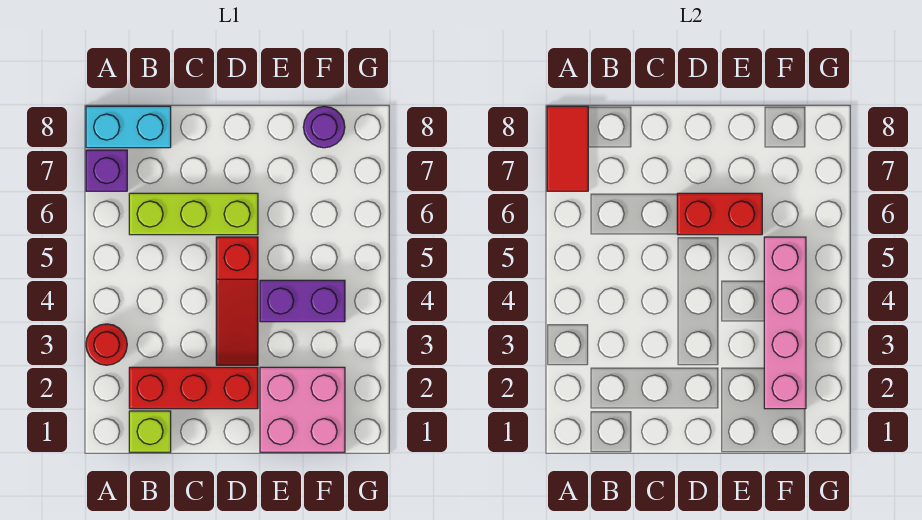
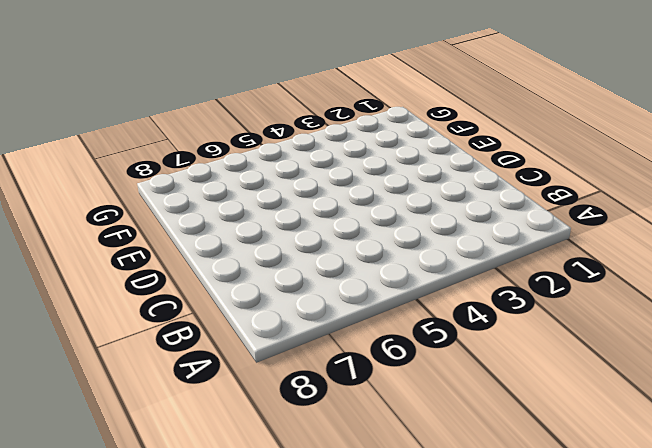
none -> red 1x1 round brick [86,324,127,365]
none -> purple 1x1 brick [86,150,127,191]
none -> cyan 1x2 brick [86,106,171,148]

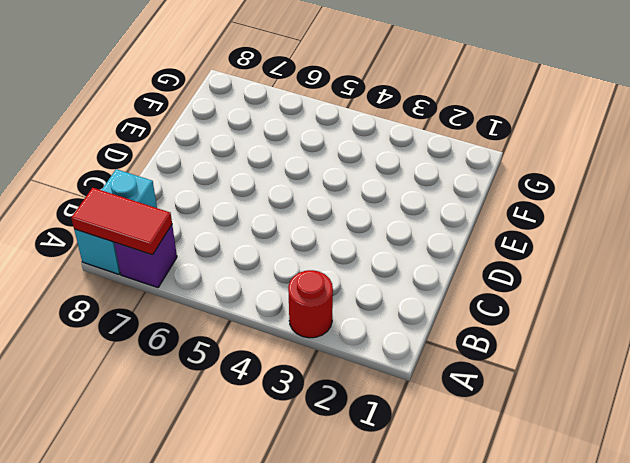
none -> lime 1x1 brick [129,411,171,452]
none -> red 1x3 brick [129,367,258,409]
none -> lime 1x3 brick [129,193,258,235]

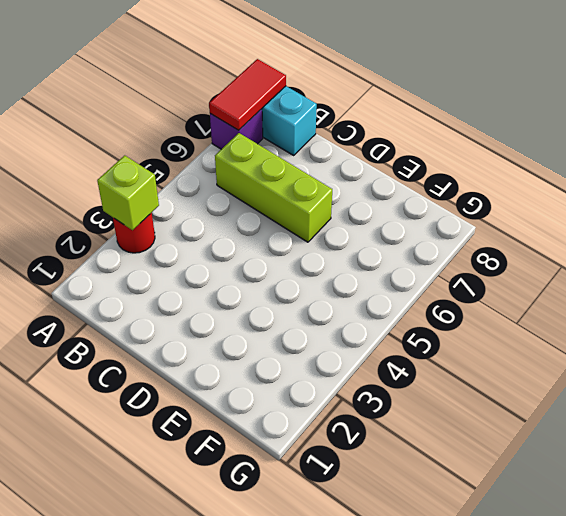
lime 1x1 brick [97,155,159,230] -> lime 1x1 brick moved to [129,411,171,452]
none -> red 1x3 brick [129,367,258,409]
none -> red 1x3 slope [216,237,258,365]
none -> pink 2x2 brick [260,367,345,452]

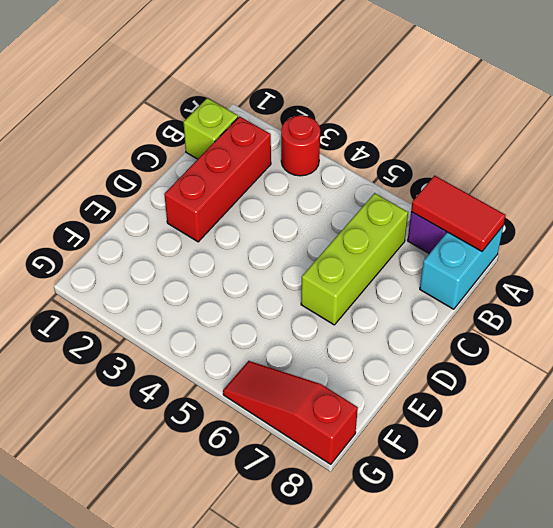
red 1x3 slope [223,361,358,464] -> red 1x3 slope moved to [216,237,258,365]
none -> pink 2x2 brick [260,367,345,452]
none -> purple 1x2 brick [260,280,345,322]
none -> purple 1x1 round brick [303,106,345,148]

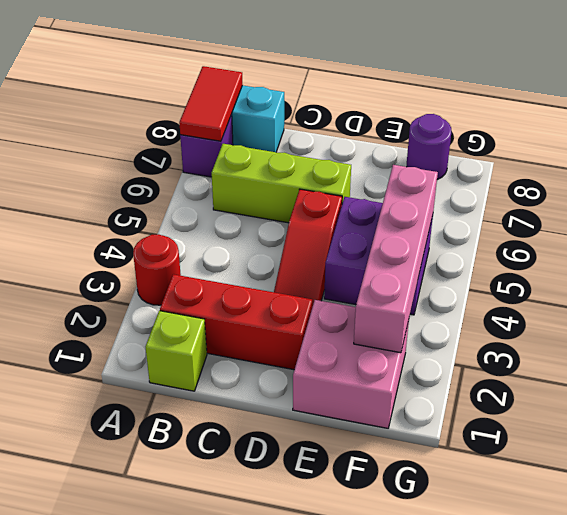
purple 2x2 brick [324,197,433,315] -> purple 1x2 brick [260,280,345,322]
none -> red 1x2 brick [677,193,762,235]

